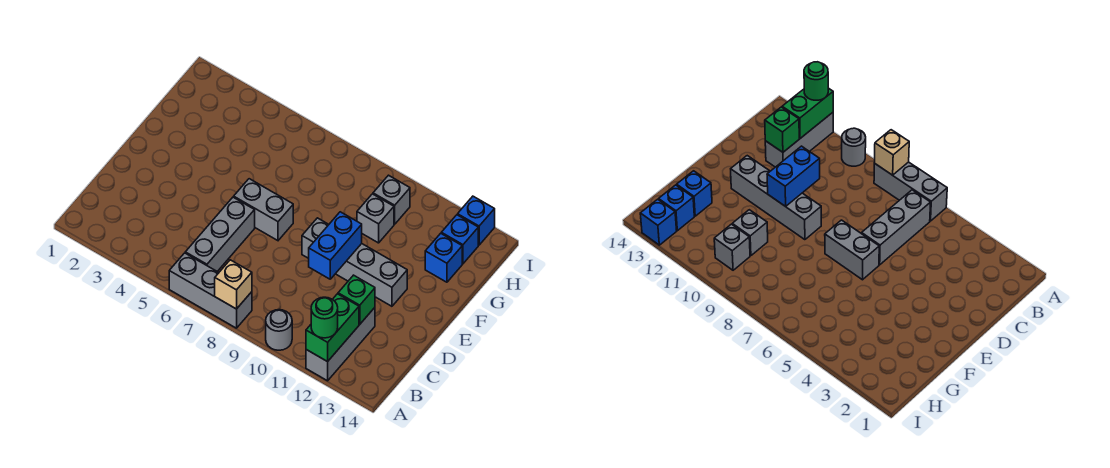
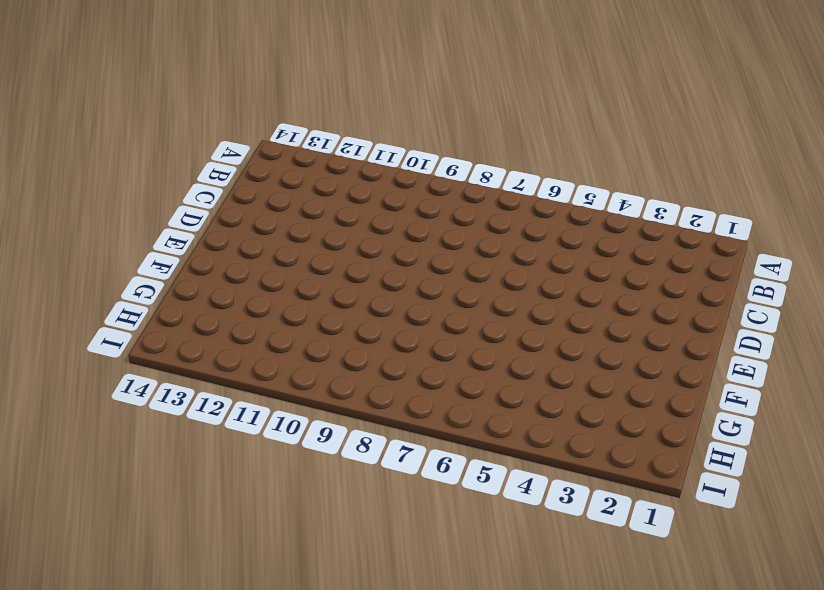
none -> grey 1x3 brick [169,253,252,328]
none -> grey 1x1 round brick [266,310,292,350]
none -> grey 1x3 brick [306,308,375,381]

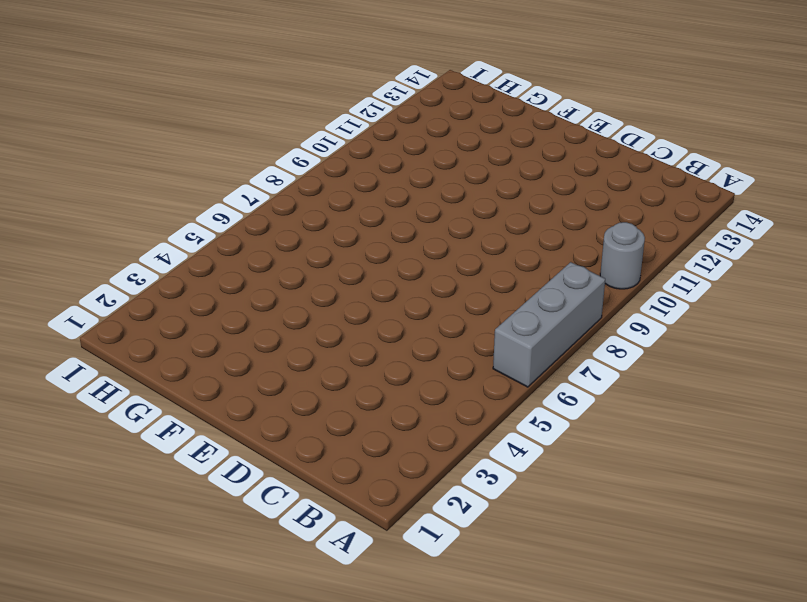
none -> grey 1x3 brick [306,308,375,381]
none -> grey 1x3 brick [185,197,255,271]
none -> grey 1x2 brick [234,179,293,241]

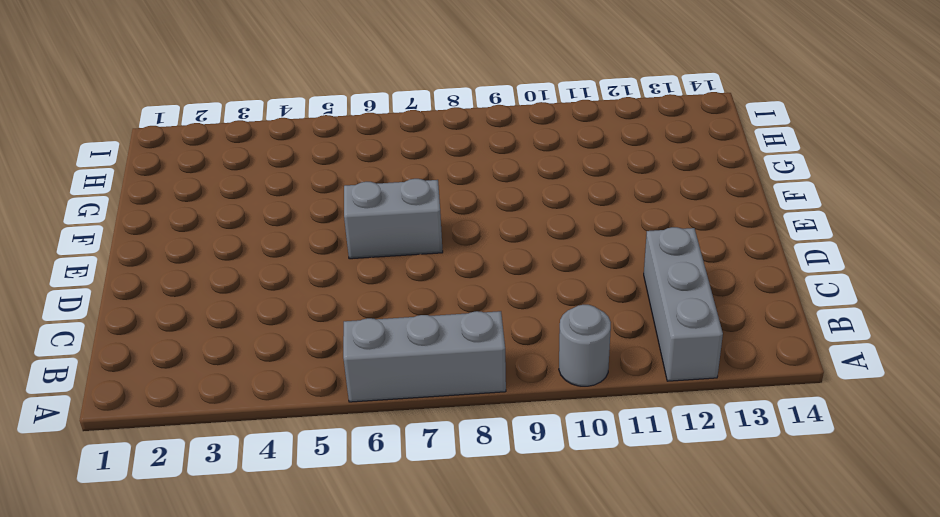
none -> grey 1x3 brick [185,197,255,271]
none -> grey 1x4 brick [302,218,407,306]
none -> grey 1x1 brick [357,194,394,243]

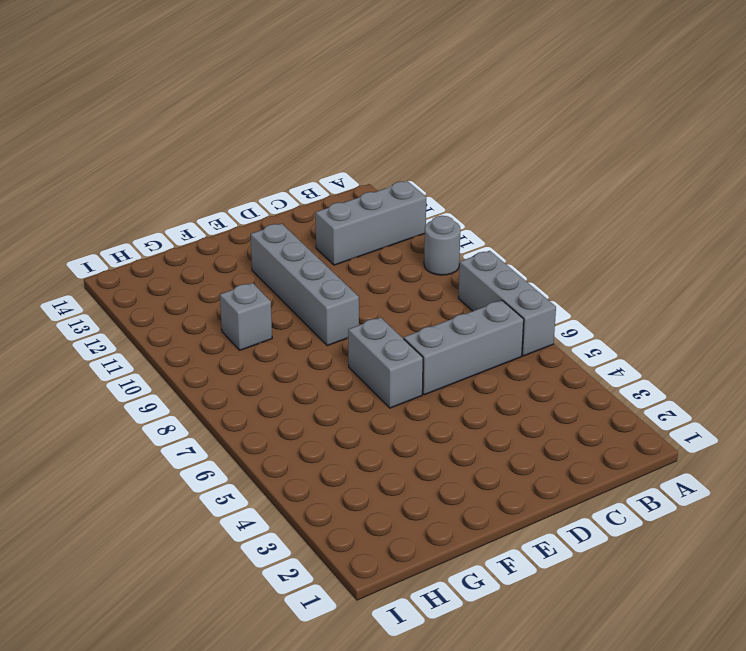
none -> blue 1x1 brick [425,233,462,282]
none -> grey 1x1 brick [373,175,410,224]
none -> blue 1x1 brick [441,215,478,264]

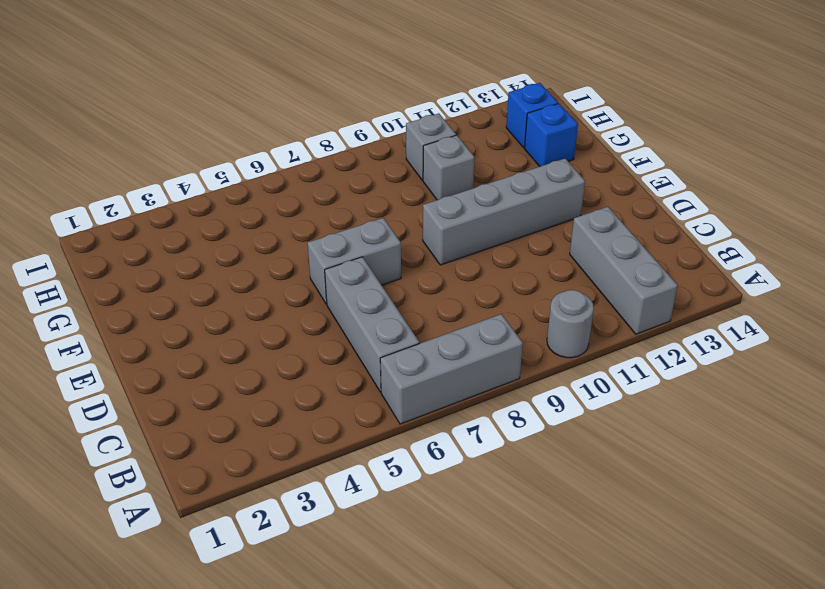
none -> blue 1x1 brick [458,196,495,245]
none -> tan 1x1 brick [215,260,252,309]
none -> green 1x2 brick [306,294,359,362]

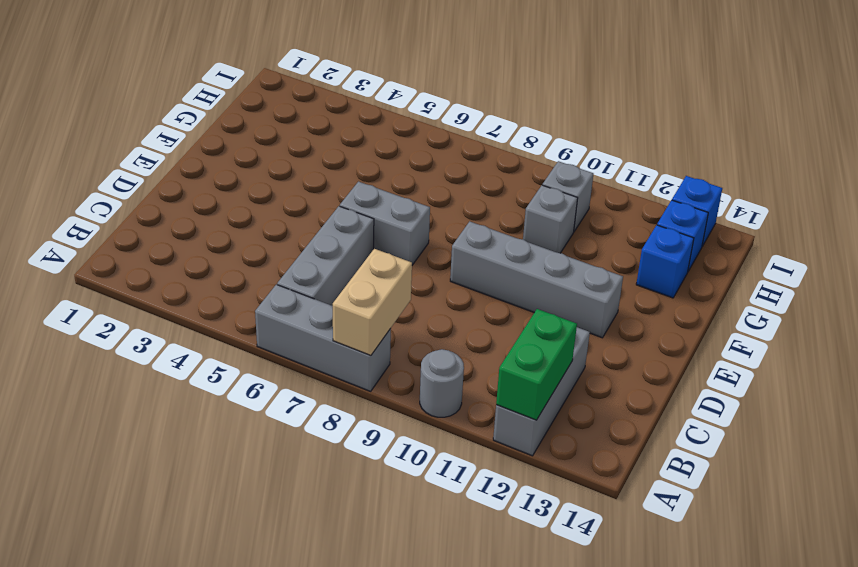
tan 1x2 brick [333,249,412,356] -> tan 1x1 brick [215,260,252,309]
none -> green 1x1 brick [338,275,375,324]
none -> blue 1x2 brick [309,212,362,279]
none -> green 1x1 round brick [311,297,338,338]

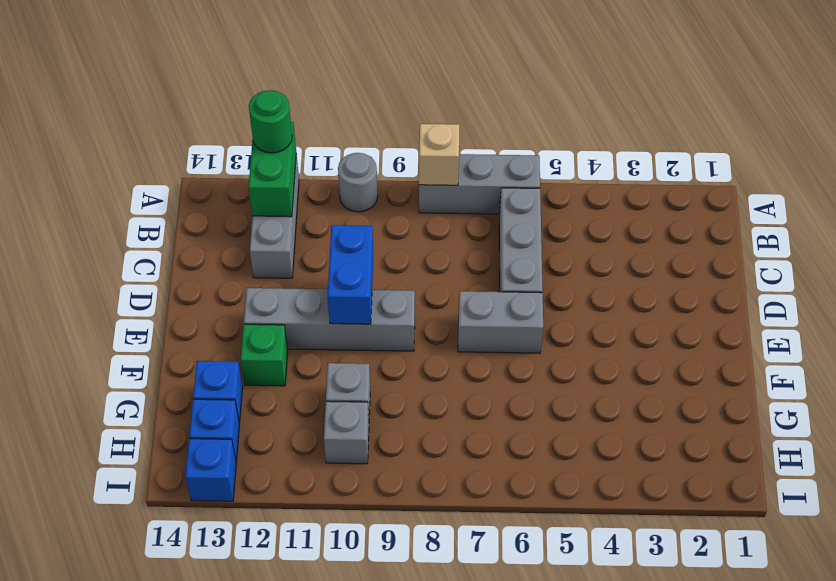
green 1x1 brick [241,324,288,386] -> green 1x1 brick moved to [338,275,375,324]

